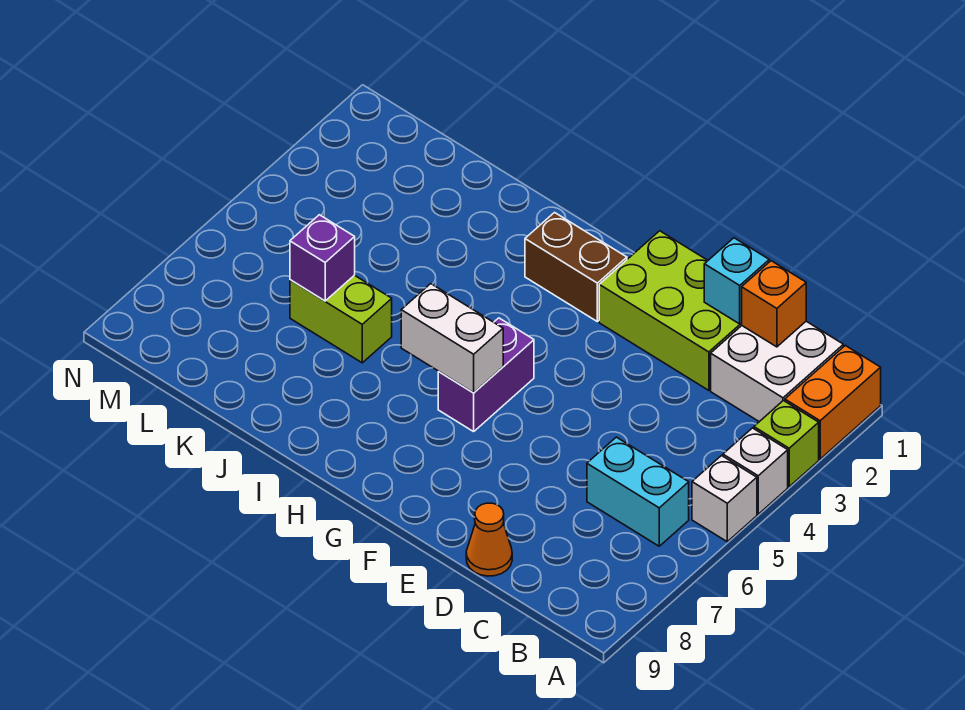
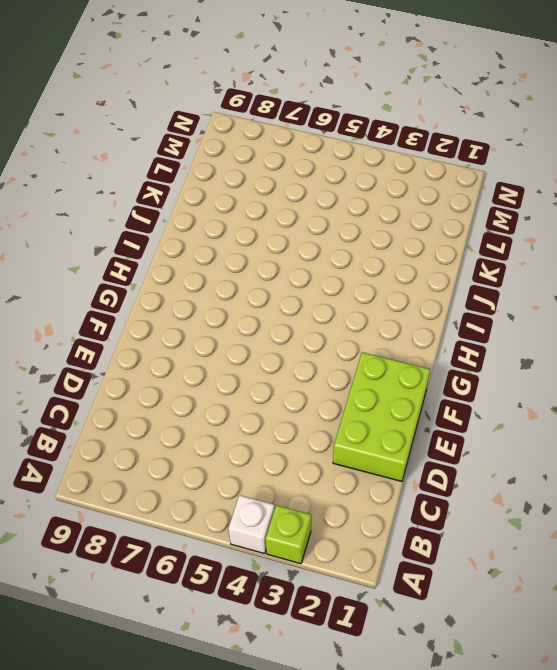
none -> orange 1x2 brick [785,345,881,459]
none -> white 1x1 brick [692,456,757,542]
none -> white 2x2 brick [711,321,843,422]

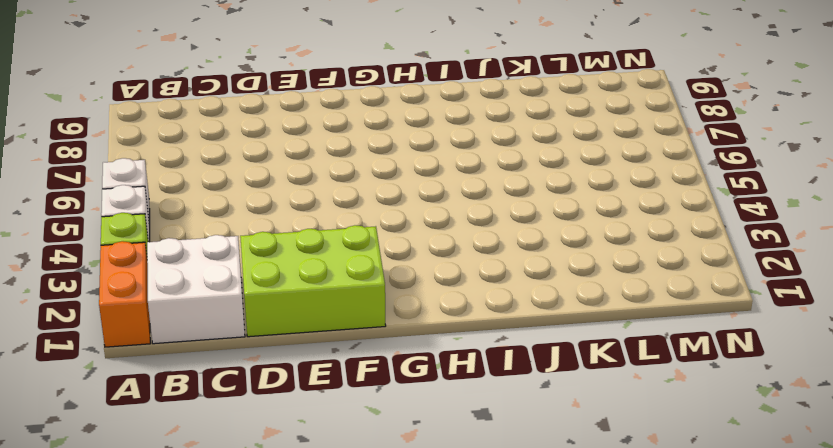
none -> cyan 1x2 brick [587,437,689,546]
none -> orange 1x1 cone [466,503,512,576]
none -> brown 1x2 brick [525,213,627,322]

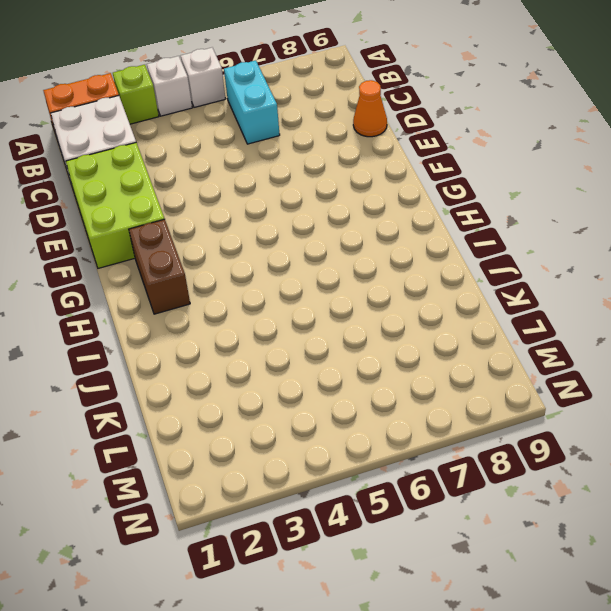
none -> purple 1x2 brick [438,318,534,432]
none -> lime 1x2 brick [290,275,392,363]
none -> orange 1x1 brick [742,261,806,347]

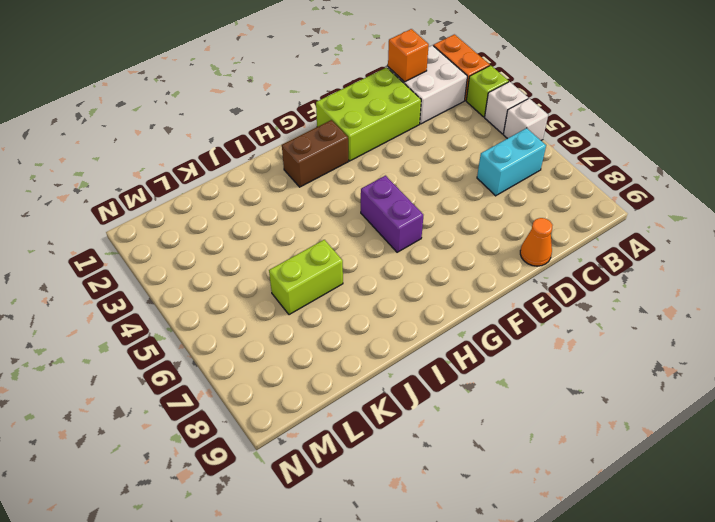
none -> cyan 1x1 brick [704,238,769,324]
none -> white 1x2 brick [401,284,503,393]
none -> purple 1x1 brick [290,215,355,301]

